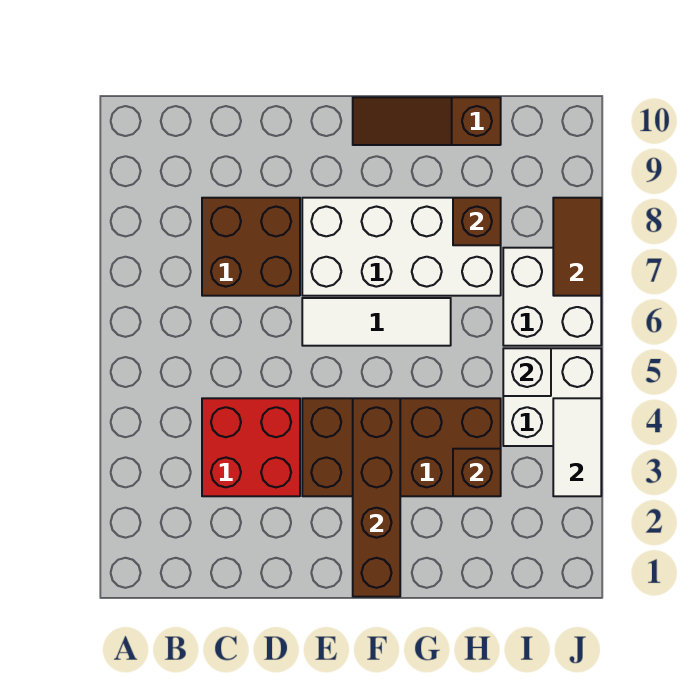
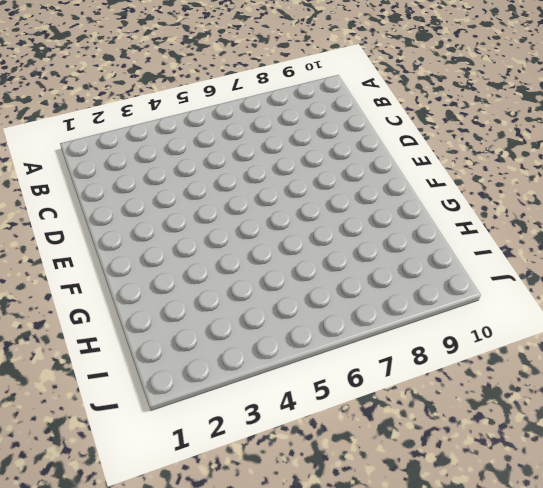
none -> red 2x2 brick [202,398,300,496]
none -> brown 2x2 brick [202,198,300,296]
none -> brown 2x4 brick [302,398,501,496]

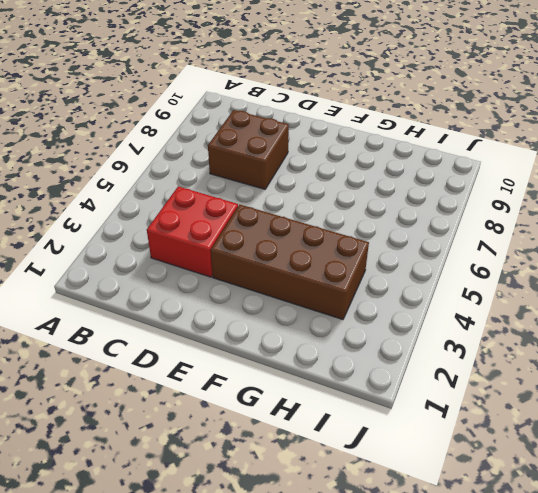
none -> white 1x3 tile [302,298,451,346]
none -> white 2x4 brick [302,198,501,296]
none -> brown 1x3 slope [353,97,501,145]

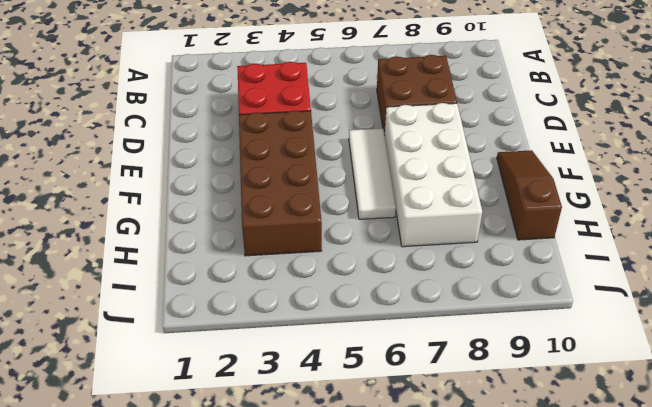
none -> white 2x2 brick [503,348,601,446]
none -> white 2x2 brick [503,248,601,346]
none -> brown 1x4 brick [353,398,400,597]

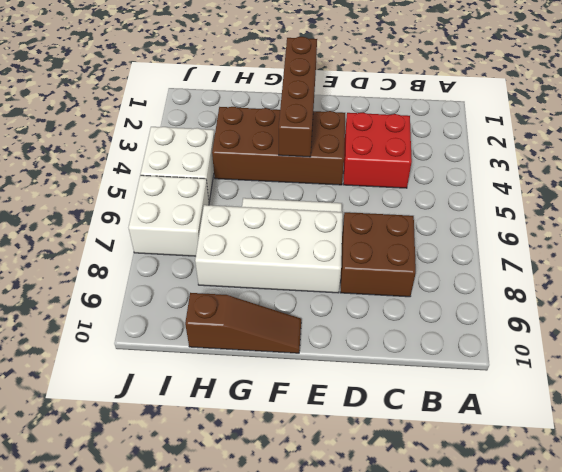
none -> brown 1x1 brick [453,449,501,496]
none -> brown 1x1 brick [453,198,501,245]
none -> white 1x1 brick [503,348,551,396]

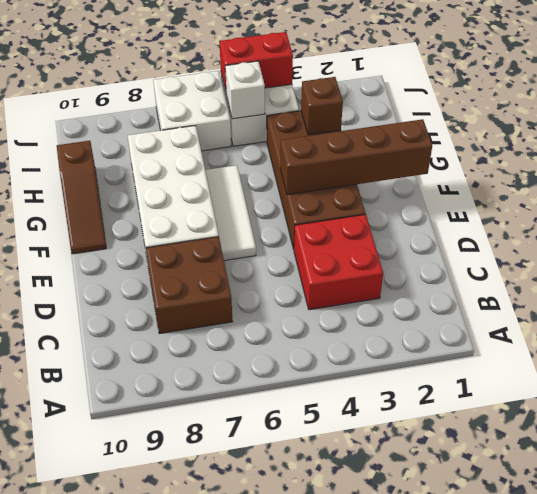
red 1x2 brick [219,32,293,91] -> white 1x2 tile [553,398,601,496]
none -> brown 1x1 brick [453,198,501,245]
none -> brown 1x2 tile [553,198,601,296]

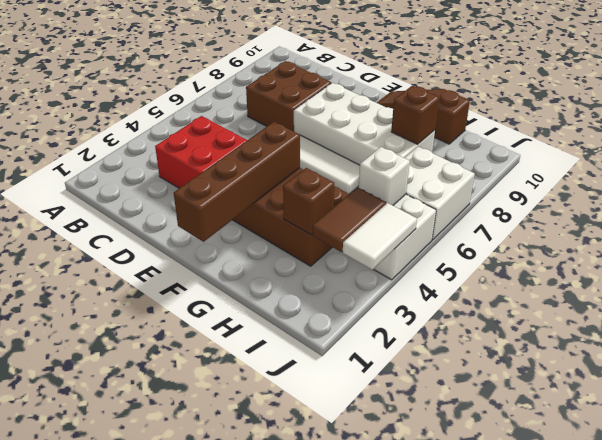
brown 1x2 tile [313,187,386,252] -> brown 1x2 tile moved to [553,198,601,296]

